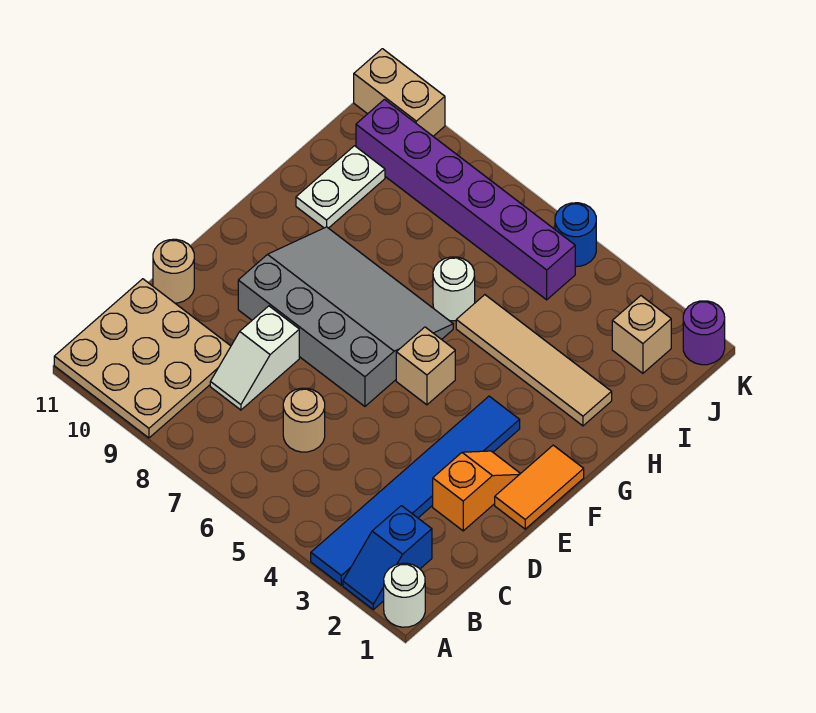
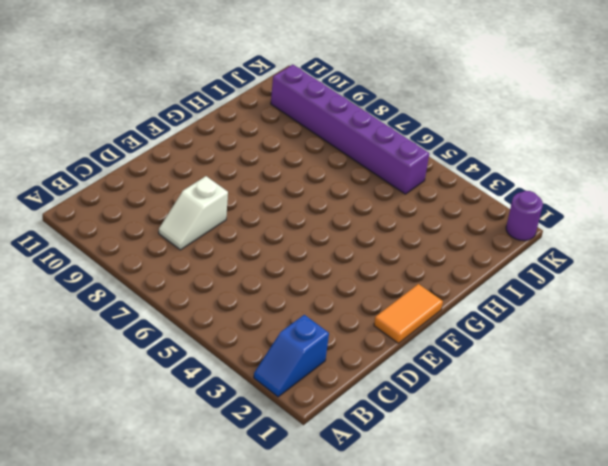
none -> white 1x1 round brick [384,563,425,627]
none -> blue 1x6 tile [311,396,520,585]
none -> tan 3x3 plate [54,279,231,438]

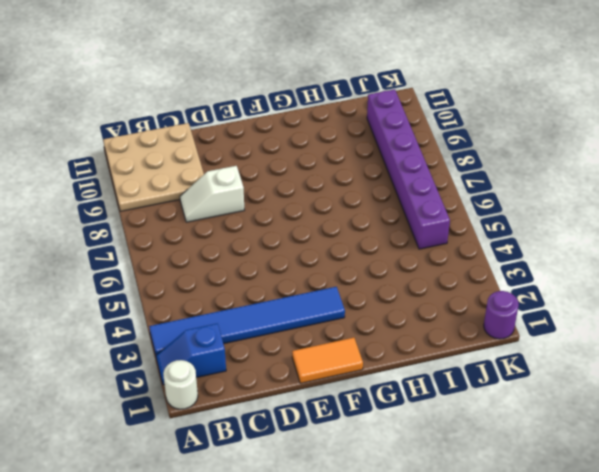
none -> tan 1x1 round brick [283,388,325,452]
none -> orange 1x2 slope [433,451,521,531]
none -> tan 1x1 round brick [153,239,194,303]

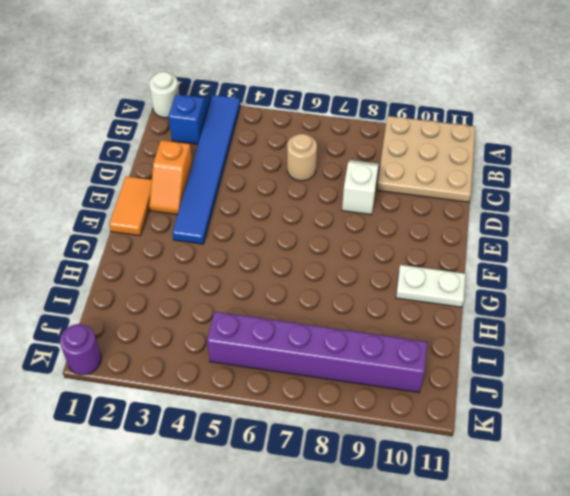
white 1x2 plate [396,265,466,307] -> white 1x2 plate turned to [296,146,385,228]
none -> tan 1x1 round brick [153,239,194,303]
none -> grey 3x4 slope [238,227,453,406]
none -> tan 1x1 brick [396,327,455,405]

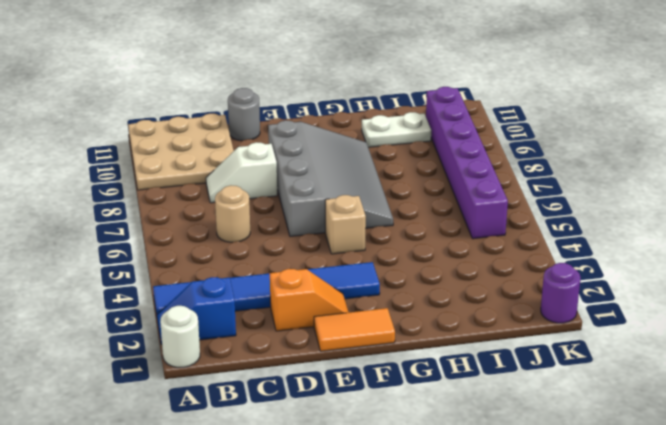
grey 1x1 round brick [228,88,260,141] -> tan 1x1 round brick [153,239,194,303]
none -> tan 1x4 tile [456,295,612,426]
none -> white 1x1 round brick [433,257,475,321]
none -> tan 1x1 brick [612,296,671,373]

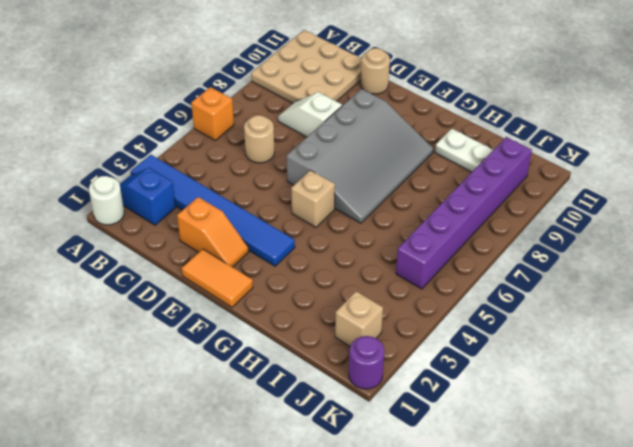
orange 1x1 brick [191,87,234,140] -> none
none -> tan 1x4 tile [456,295,612,426]
none -> white 1x1 round brick [433,257,475,321]
none -> blue 1x1 round brick [555,203,596,267]

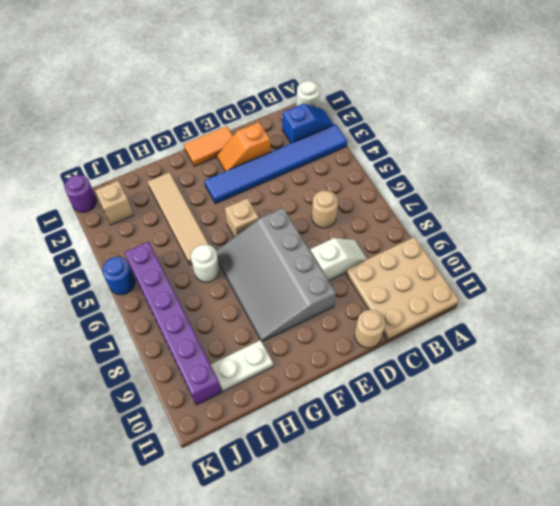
none -> tan 1x2 brick [354,49,445,136]

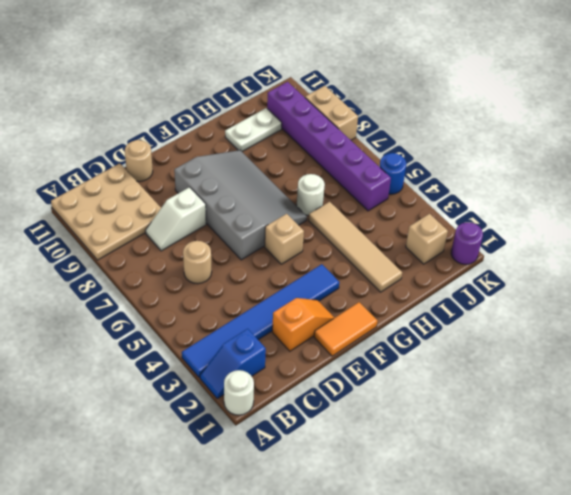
tan 1x2 brick [305,86,358,140] -> tan 1x2 brick moved to [354,49,445,136]

